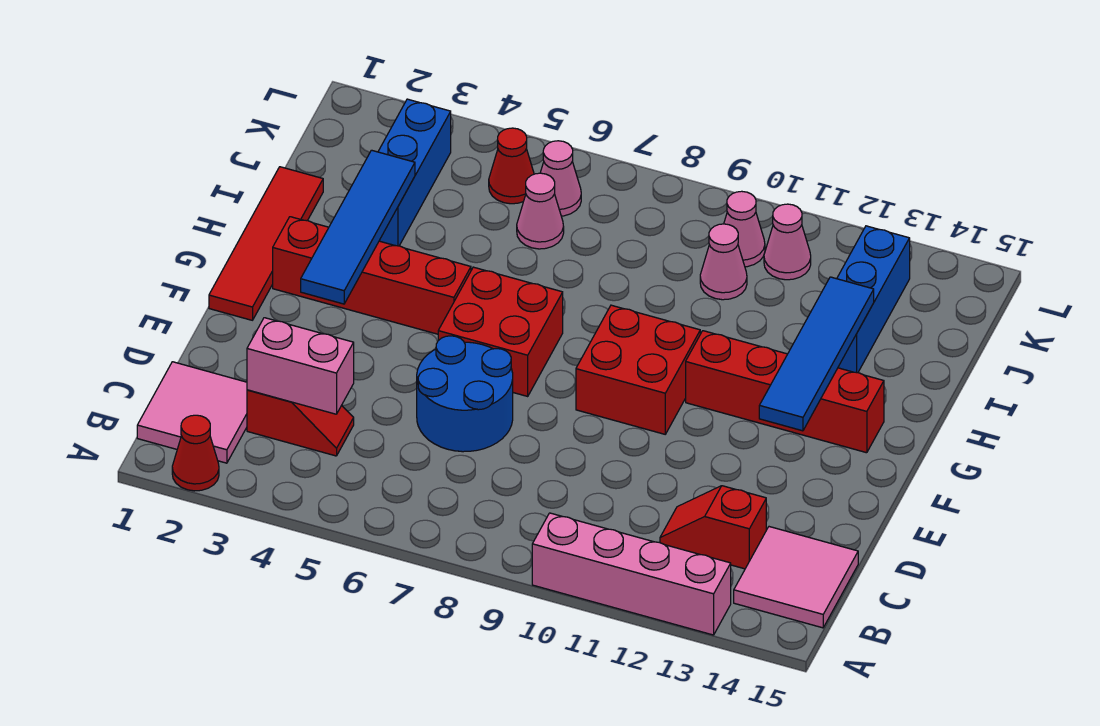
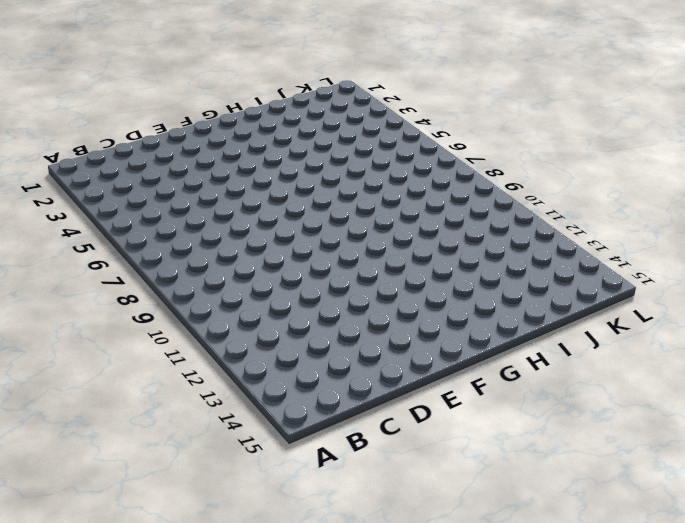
none -> red 1x1 cone [172,415,219,491]
none -> pink 1x4 brick [532,513,731,635]
none -> pink 2x2 tile [137,362,247,463]

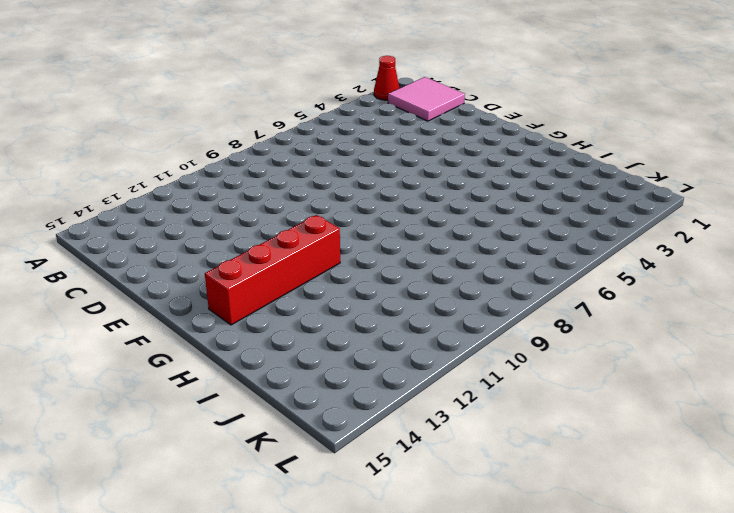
none -> pink 1x4 brick [532,513,731,635]
none -> pink 2x2 tile [734,527,858,628]
none -> red 1x2 slope [247,390,354,456]

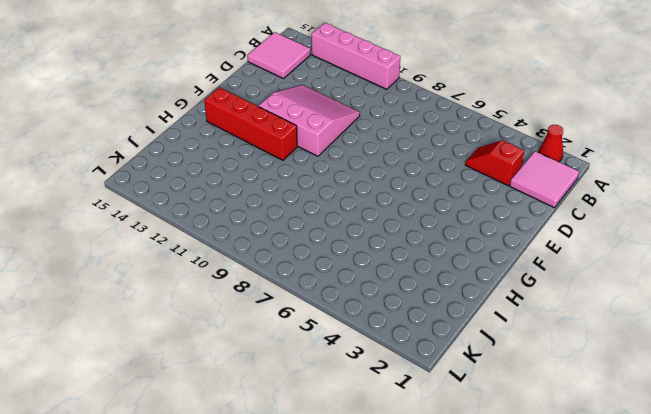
pink 3x3 slope [259,85,360,156] -> red 2x2 brick [576,305,700,434]
none -> red 1x2 slope [660,486,766,569]
none -> blue 2x2 round brick [417,336,513,452]
none -> red 1x4 tile [209,167,323,320]

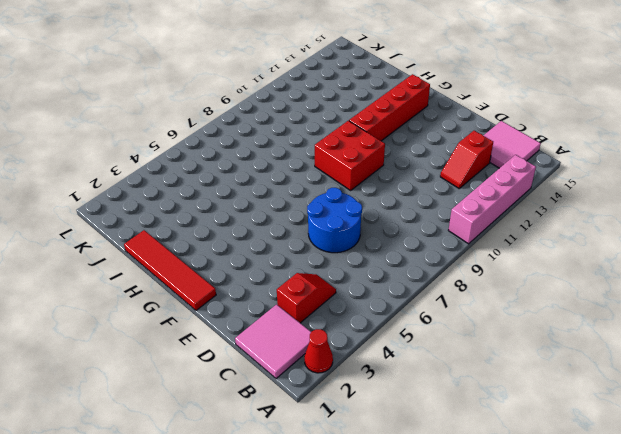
none -> red 2x2 brick [438,267,563,396]
none -> red 1x4 brick [273,217,471,334]
none -> blue 1x3 brick [378,99,451,246]

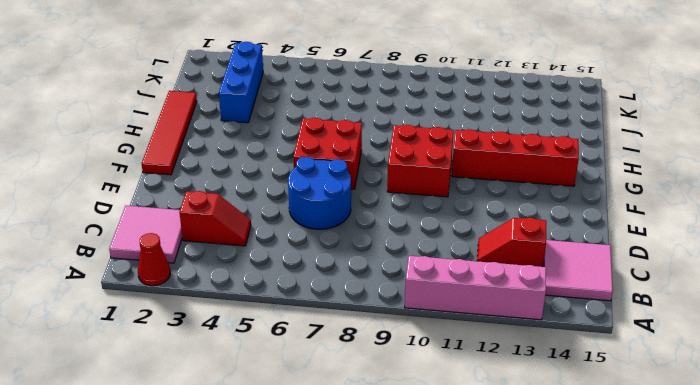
none -> red 1x4 brick [273,217,471,334]
none -> blue 1x3 brick [837,226,910,373]
none -> pink 1x1 cone [517,173,564,249]

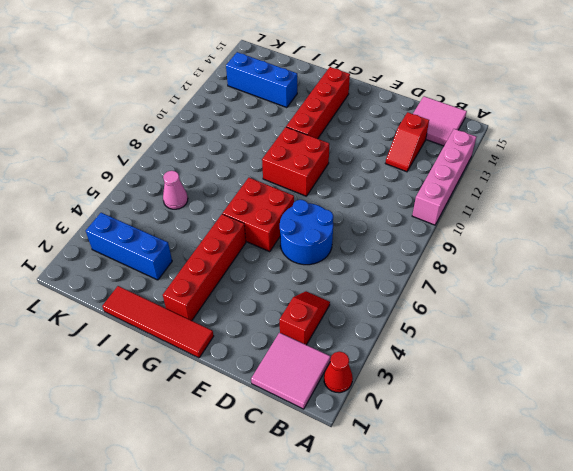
none -> pink 1x1 cone [700,224,747,300]
none -> red 1x1 cone [489,128,534,204]
none -> pink 1x1 cone [540,141,581,216]

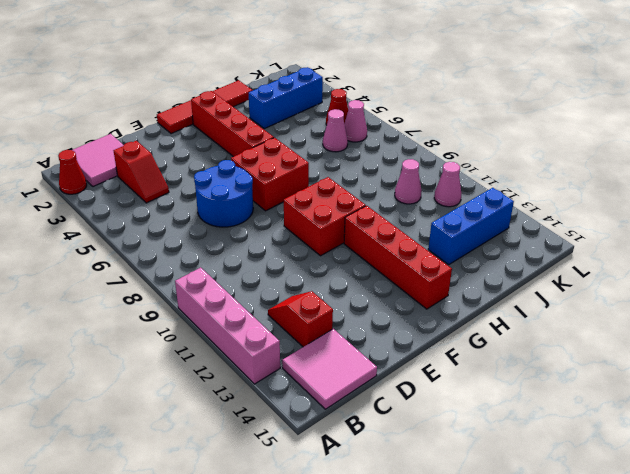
none -> pink 1x1 cone [724,191,765,267]
none -> pink 1x2 brick [247,318,354,414]
none -> blue 1x4 tile [301,150,415,304]

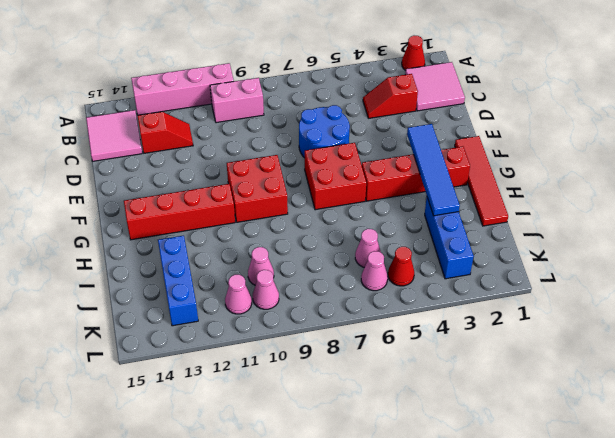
pink 1x2 brick [210,78,264,123] -> pink 1x2 brick moved to [247,318,354,414]
none -> blue 1x4 tile [759,277,874,431]

